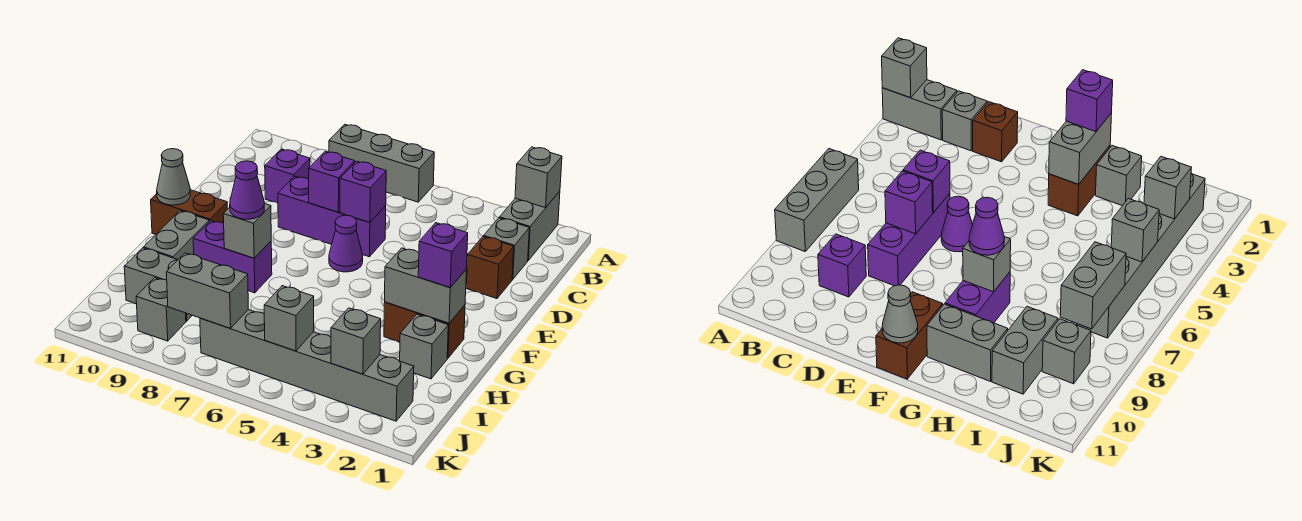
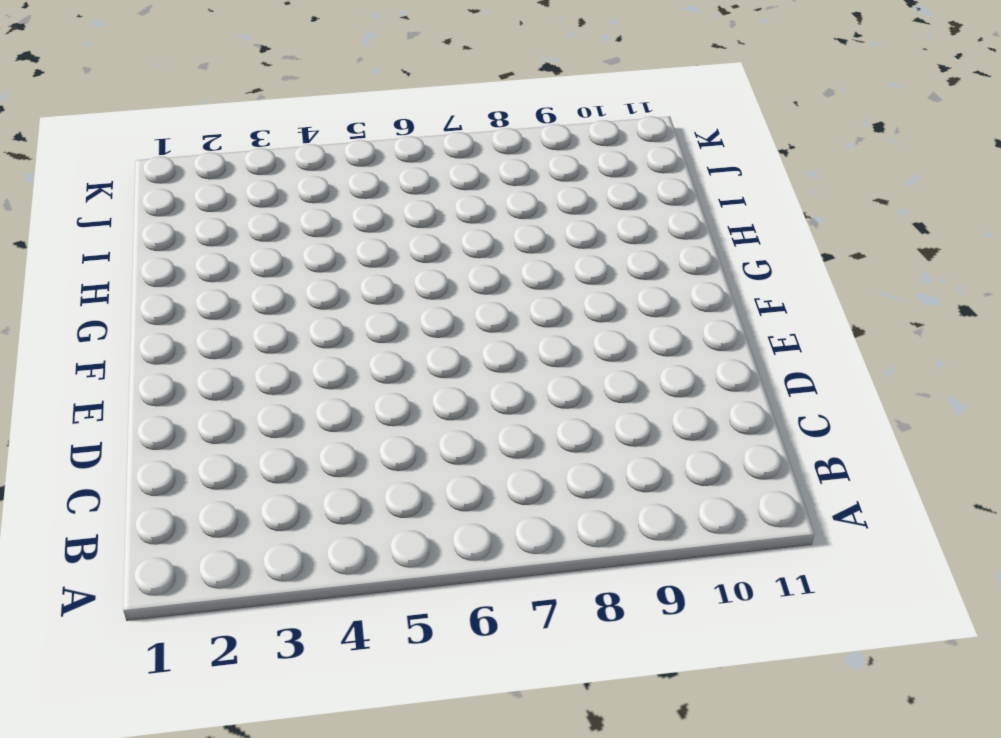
none -> grey 1x2 brick [499,191,560,260]
none -> grey 1x3 brick [329,124,434,202]
none -> grey 1x1 brick [484,218,529,279]

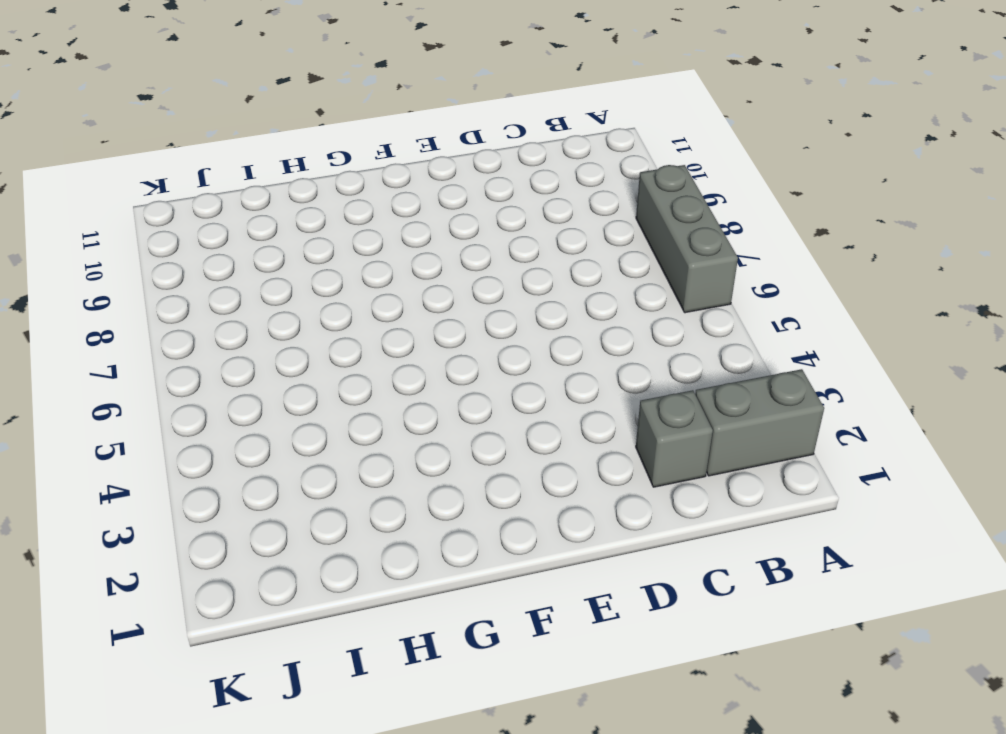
none -> purple 1x1 brick [265,149,310,203]
none -> brown 1x1 brick [466,236,514,299]
none -> purple 1x3 brick [278,176,386,257]

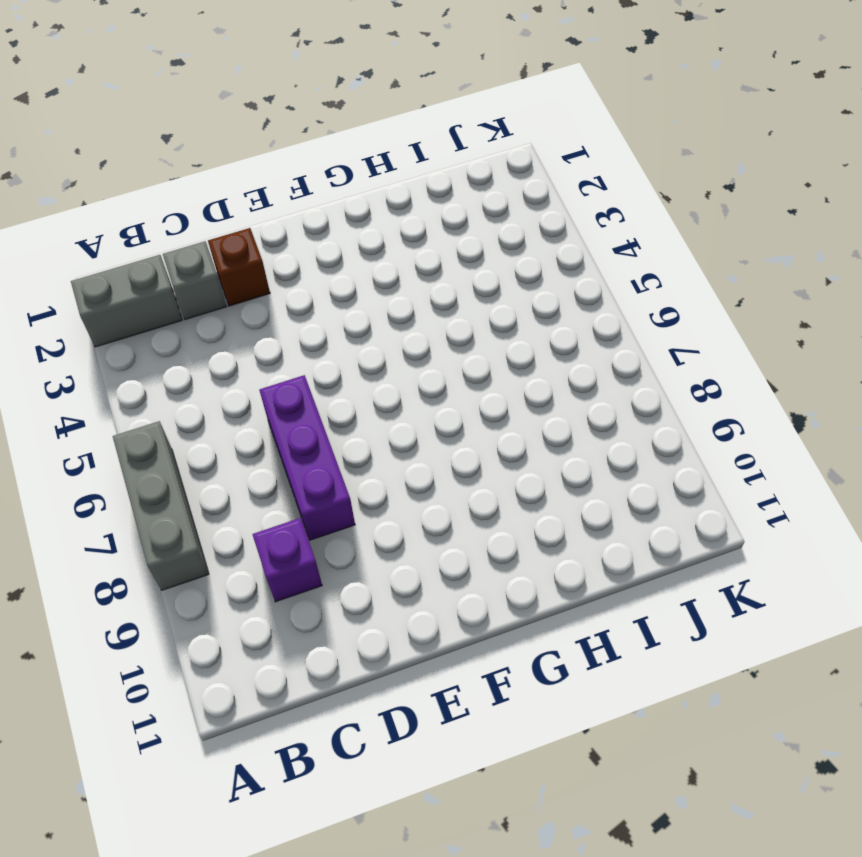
none -> purple 1x1 cone [329,215,363,272]
none -> brown 1x2 brick [151,190,227,235]
none -> brown 1x2 brick [384,302,465,358]

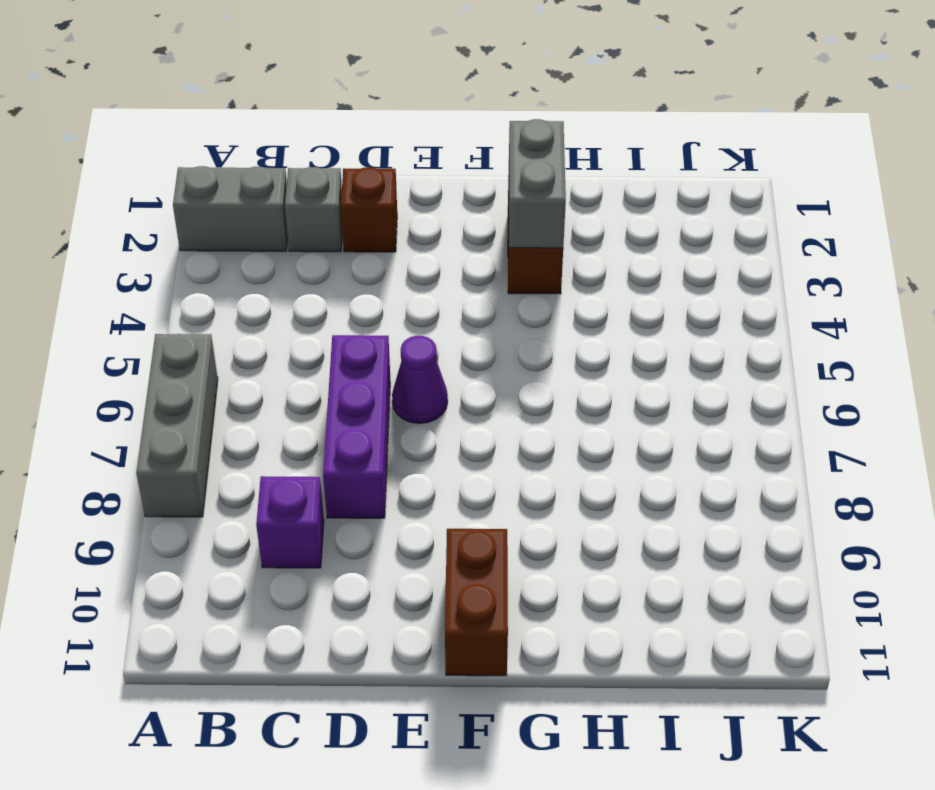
none -> purple 1x2 brick [193,221,272,293]
none -> grey 1x2 brick [144,211,209,260]
none -> grey 1x1 brick [400,314,448,379]

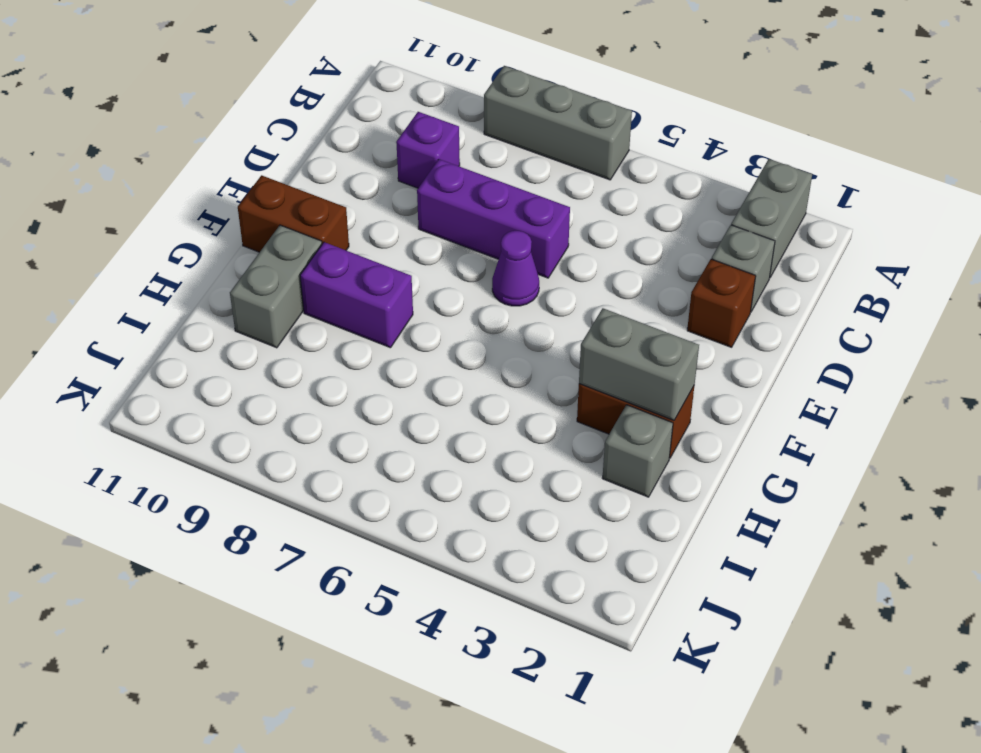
none -> grey 1x2 brick [124,248,192,321]
none -> grey 1x6 brick [200,310,414,421]
none -> grey 1x1 brick [136,278,186,341]

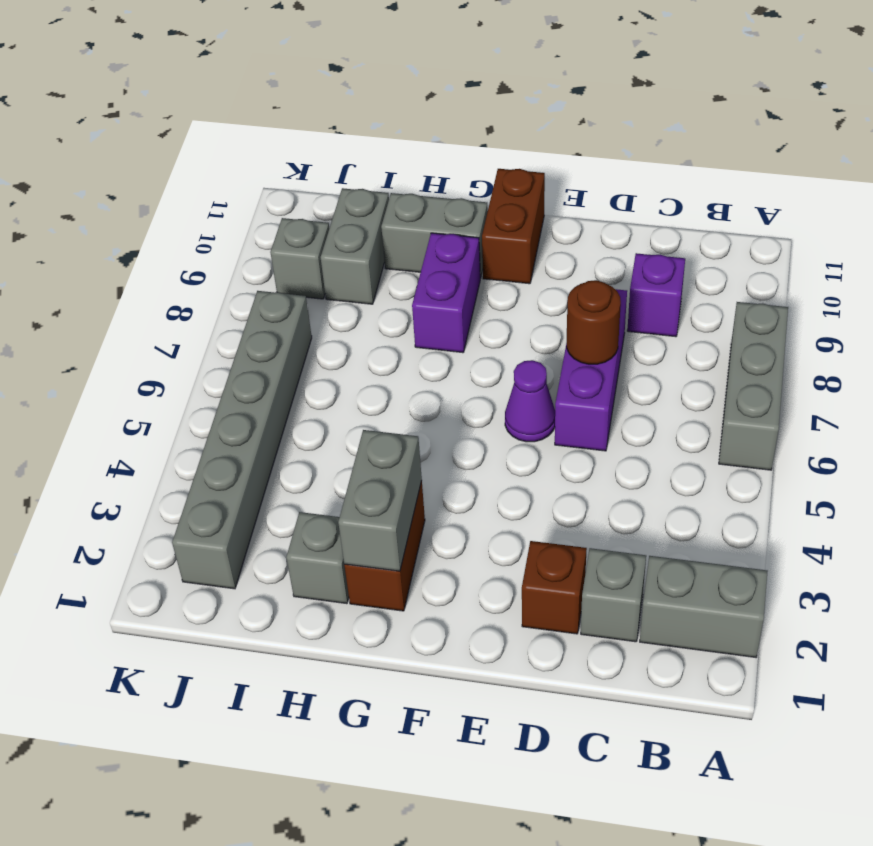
brown 1x1 round brick [567,280,621,364] -> purple 1x1 brick [309,151,355,212]
none -> grey 1x1 brick [515,147,562,208]
none -> purple 1x1 brick [340,161,386,223]
none -> grey 1x1 cone [157,149,190,205]

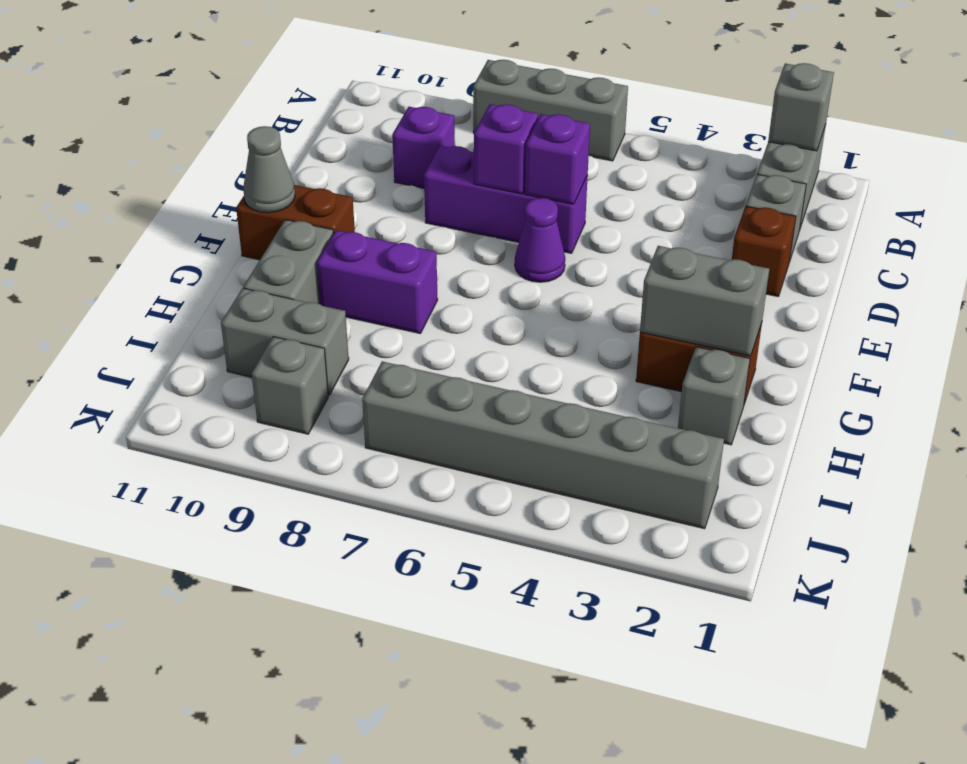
none -> grey 1x1 brick [223,203,271,258]
none -> grey 1x1 brick [331,308,381,374]
none -> grey 1x1 brick [264,286,314,351]

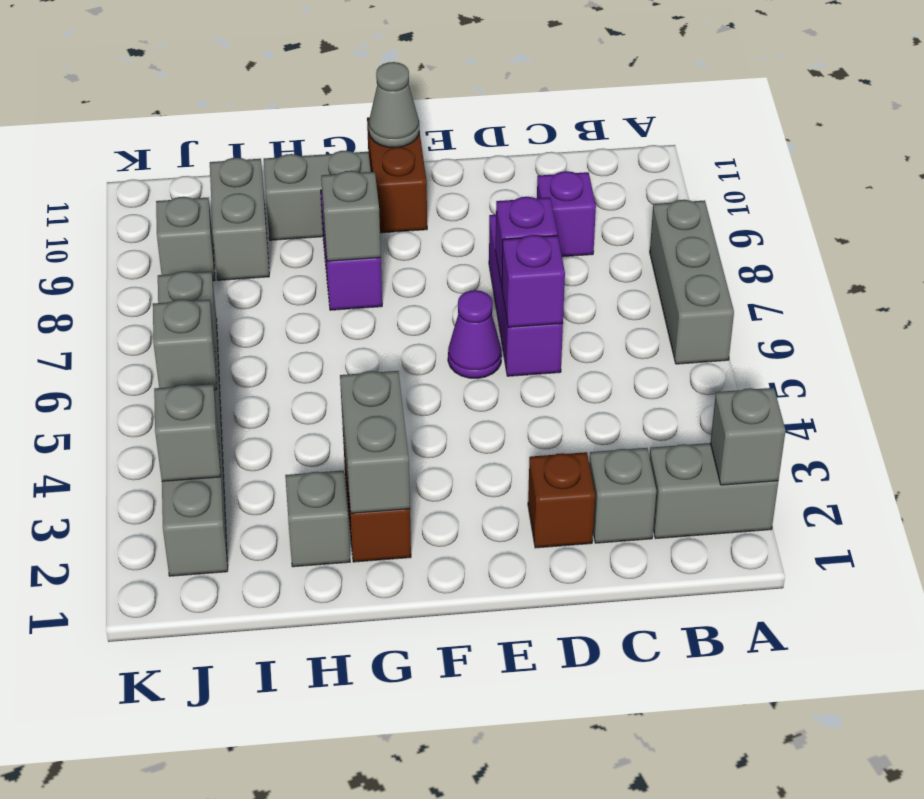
none -> grey 1x2 brick [166,253,248,328]
none -> purple 1x1 brick [418,223,468,288]
none -> purple 1x1 cone [230,161,264,219]

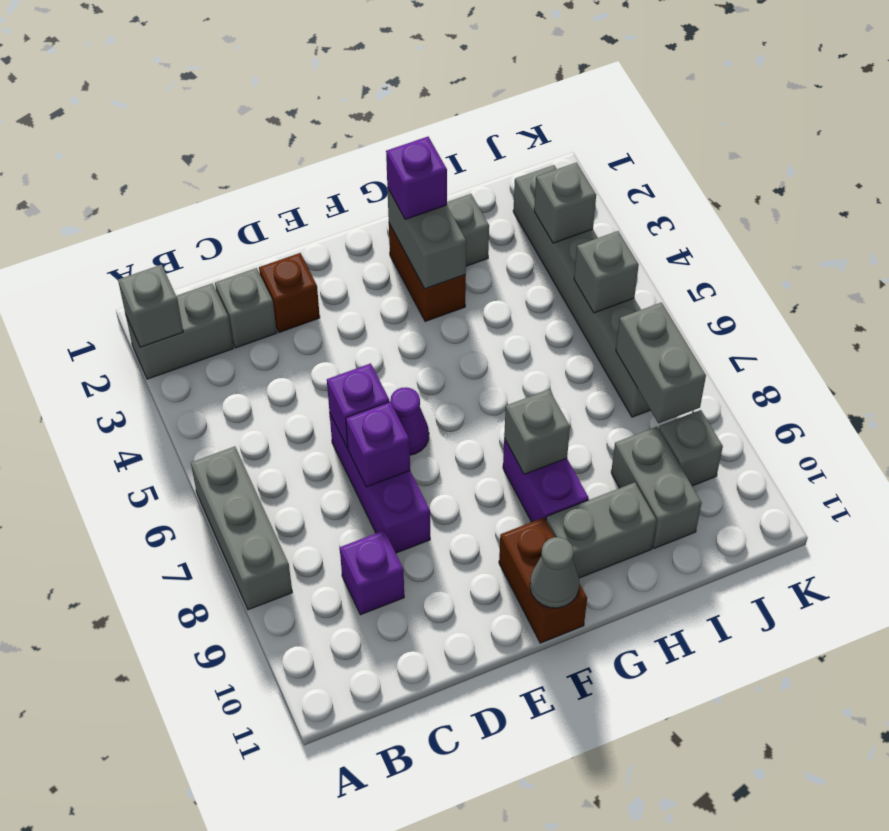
none -> purple 1x1 cone [230,161,264,219]

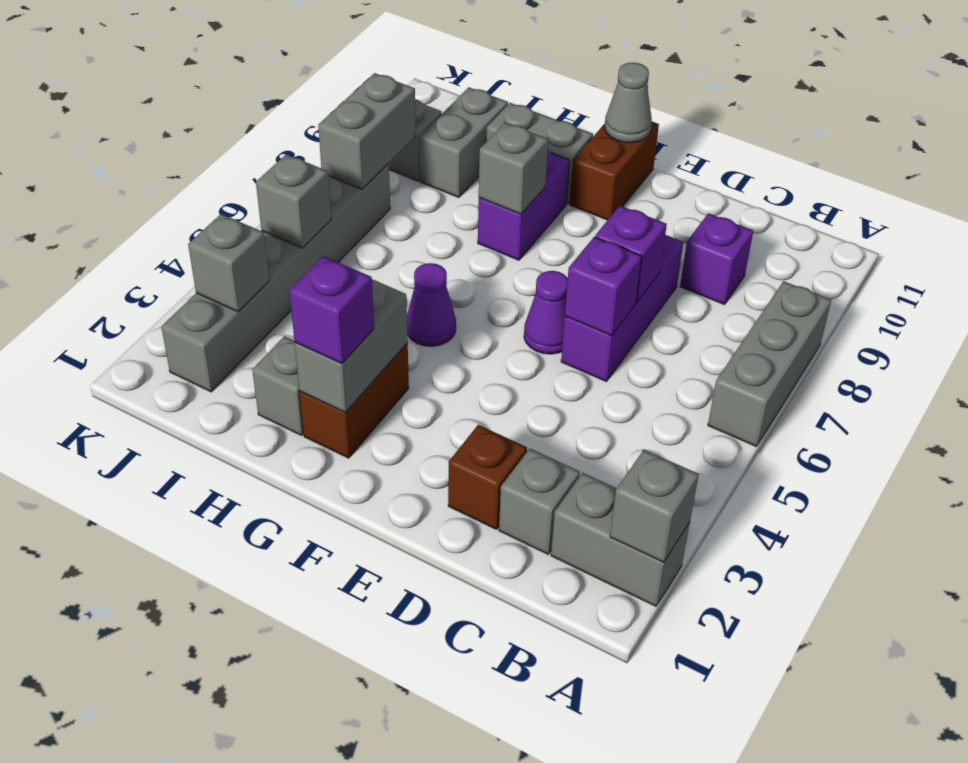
purple 1x1 cone [407,263,456,346] -> purple 1x1 cone moved to [230,161,264,219]

